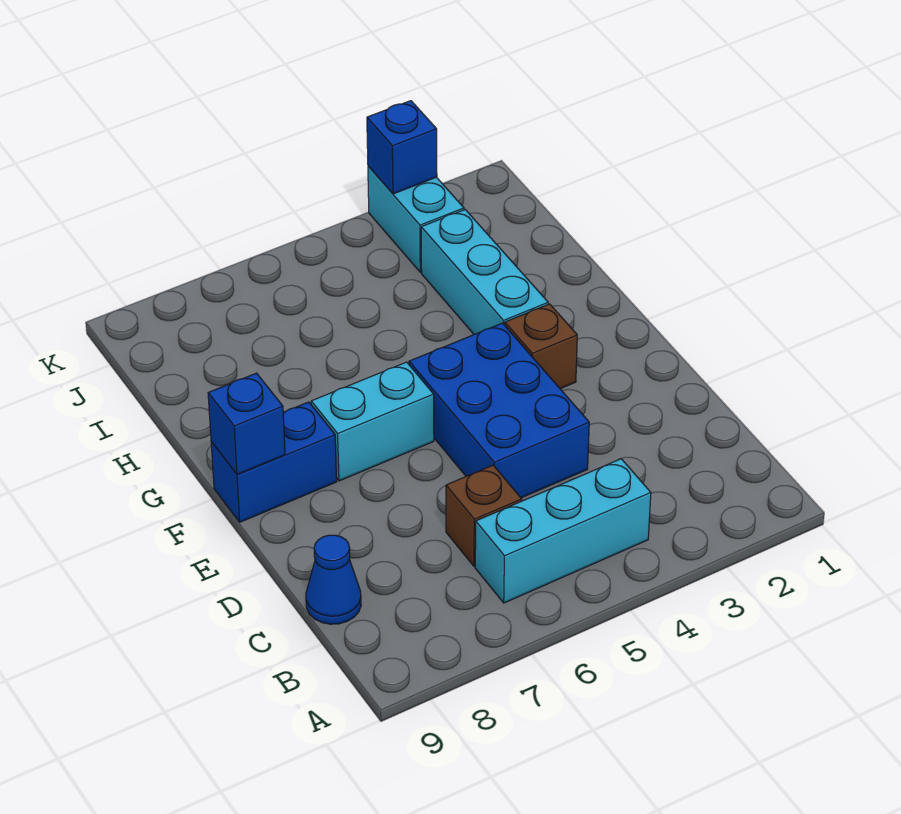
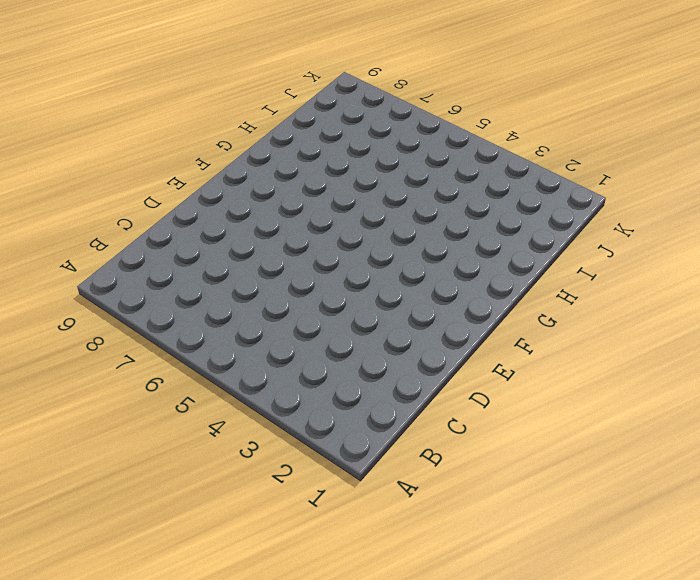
none -> cyan 1x3 brick [475,459,651,603]
none -> brown 1x1 brick [446,465,522,566]

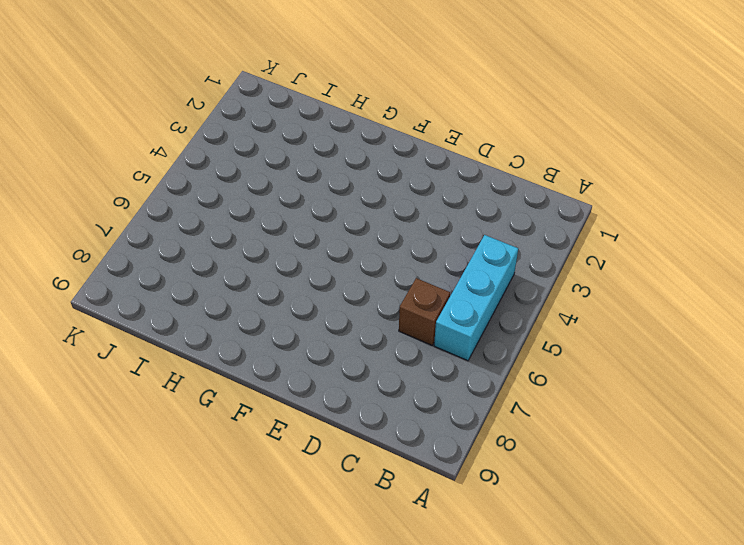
none -> blue 1x1 cone [306,535,361,624]
none -> blue 2x3 brick [409,323,589,498]

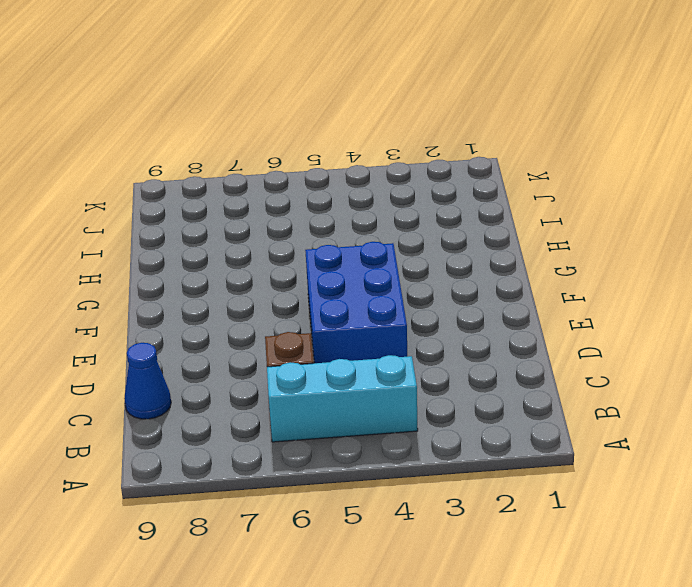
none -> brown 1x1 brick [505,304,577,389]
none -> cyan 1x2 brick [311,362,434,481]

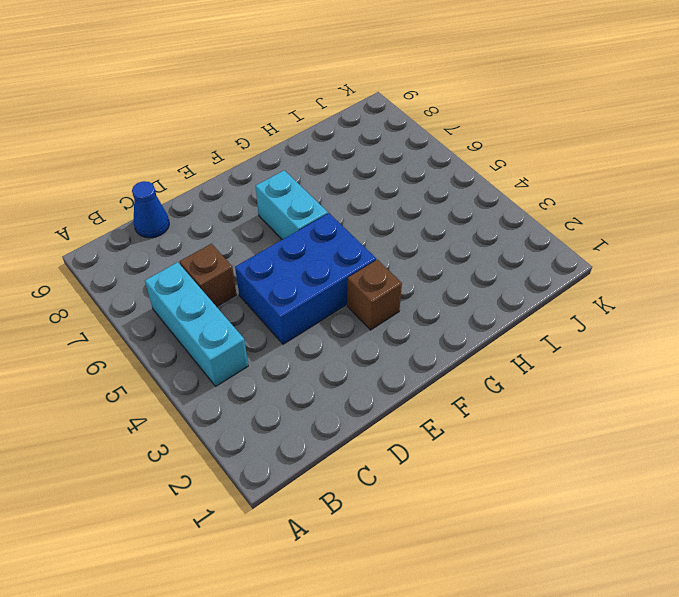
none -> blue 1x2 brick [211,402,337,522]
none -> cyan 1x3 brick [421,210,548,334]

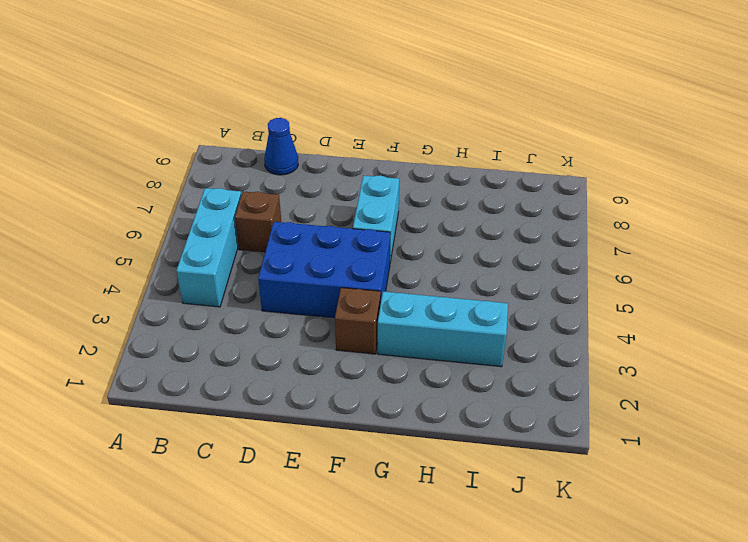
none -> blue 1x2 brick [211,402,337,522]
none -> cyan 1x2 brick [368,166,464,272]

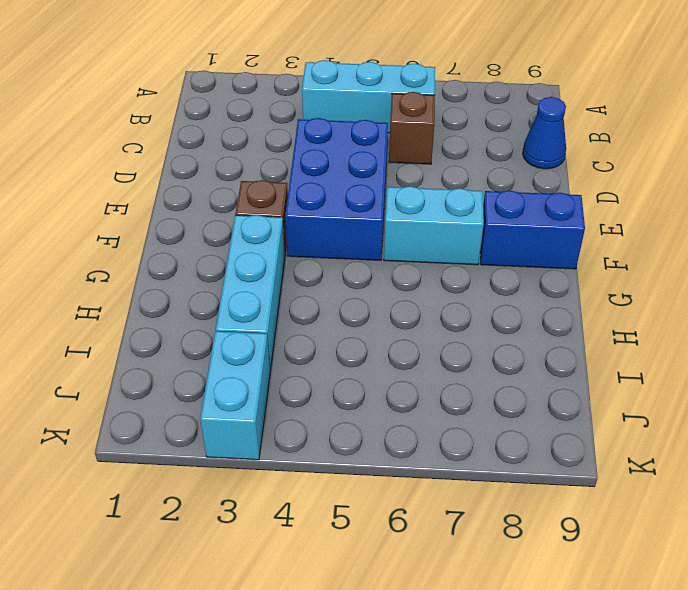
none -> blue 1x1 brick [208,373,285,474]
none -> blue 1x1 brick [367,101,437,194]

